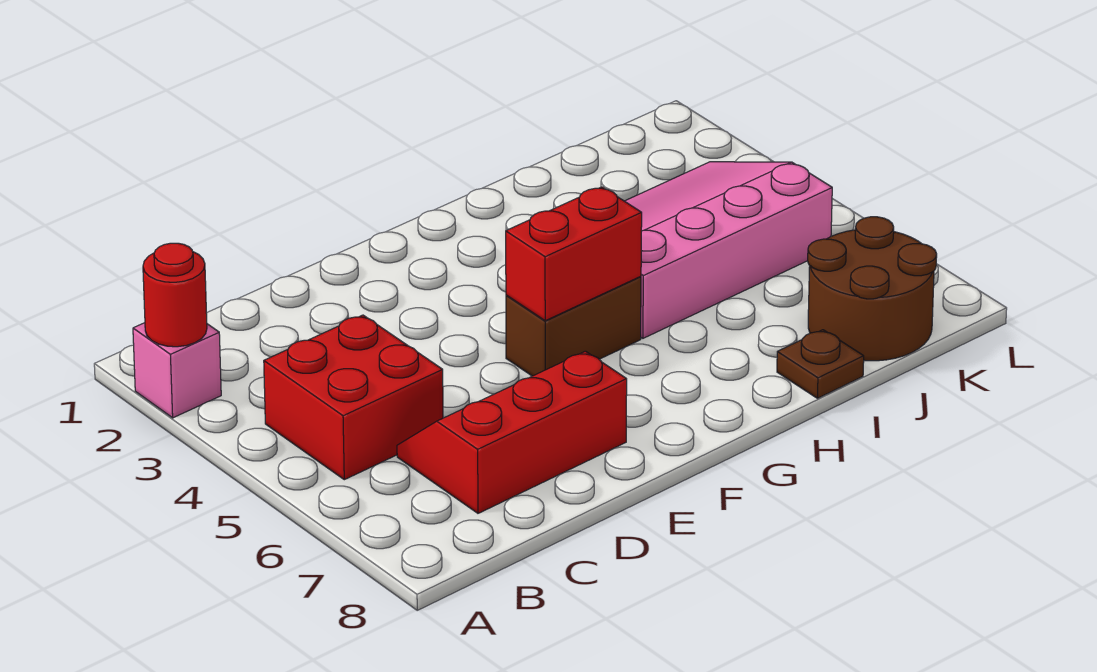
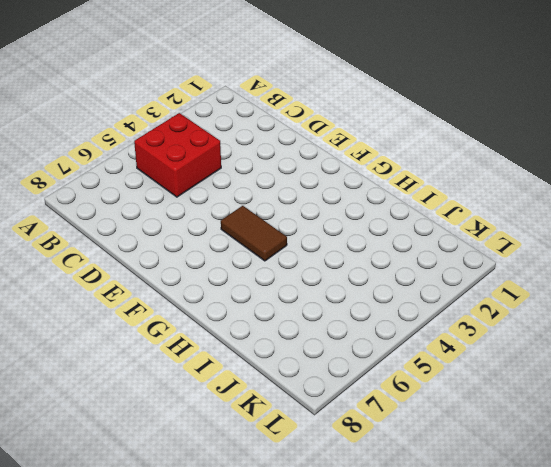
brown 1x2 tile [221,206,287,261] -> brown 1x2 brick [506,276,641,376]
none -> pink 1x1 brick [133,323,221,418]
none -> red 2x3 slope [397,351,627,513]

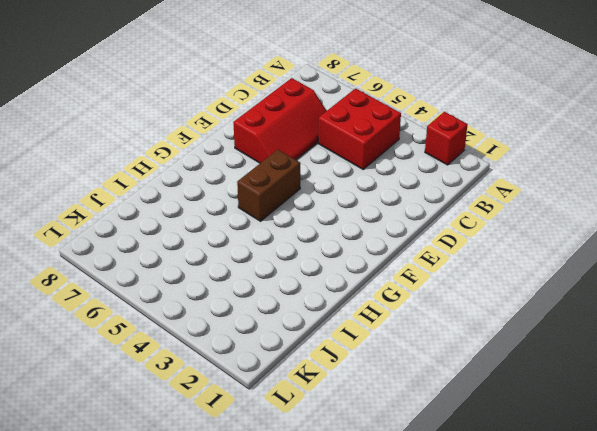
red 1x1 brick [425,112,468,165] -> pink 1x1 brick [133,323,221,418]
none -> pink 3x4 slope [625,162,832,338]
none -> brown 1x1 plate [777,330,864,398]

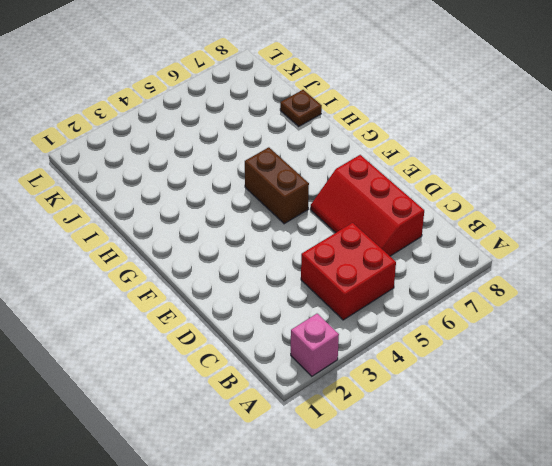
none -> pink 3x4 slope [625,162,832,338]
none -> brown 2x2 round brick [808,217,937,361]

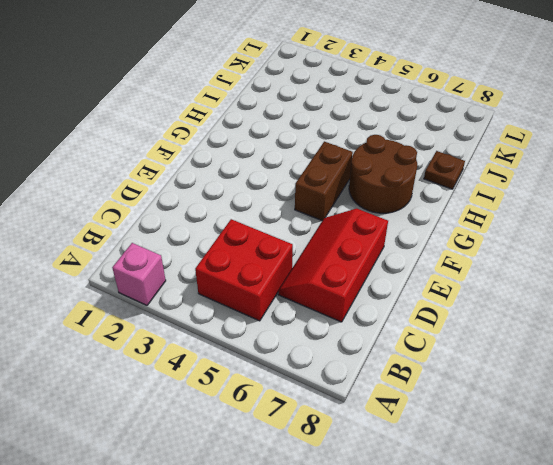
brown 2x2 round brick [349,135,417,213] -> brown 2x2 round brick moved to [808,217,937,361]
none -> pink 3x4 slope [625,162,832,338]
none -> red 1x1 round brick [143,243,207,347]

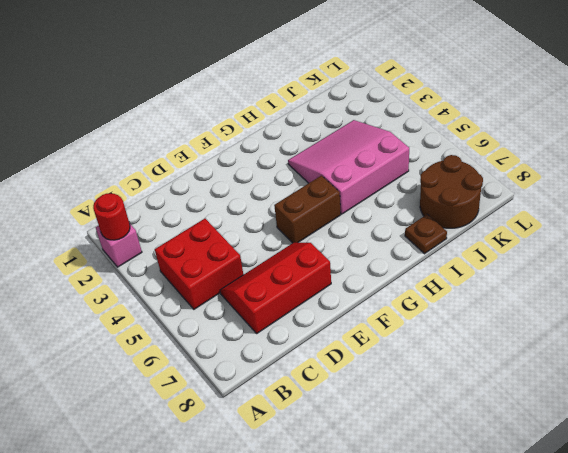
pink 3x3 slope [288,120,409,214] -> pink 3x4 slope [625,162,832,338]
none -> red 1x2 brick [506,187,642,321]

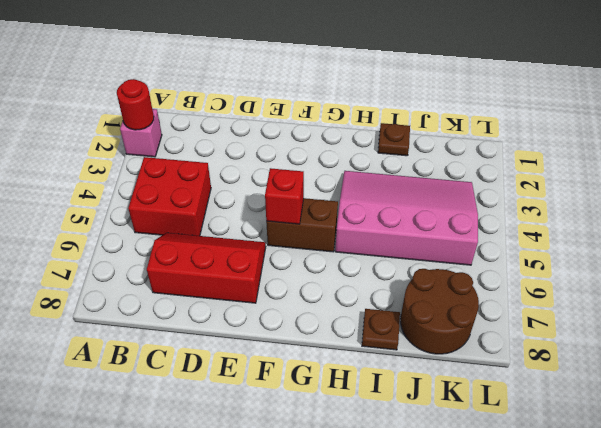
red 1x1 brick [265,168,304,224] -> red 1x2 brick [506,187,642,321]
brown 1x1 plate [378,123,410,156] -> none

